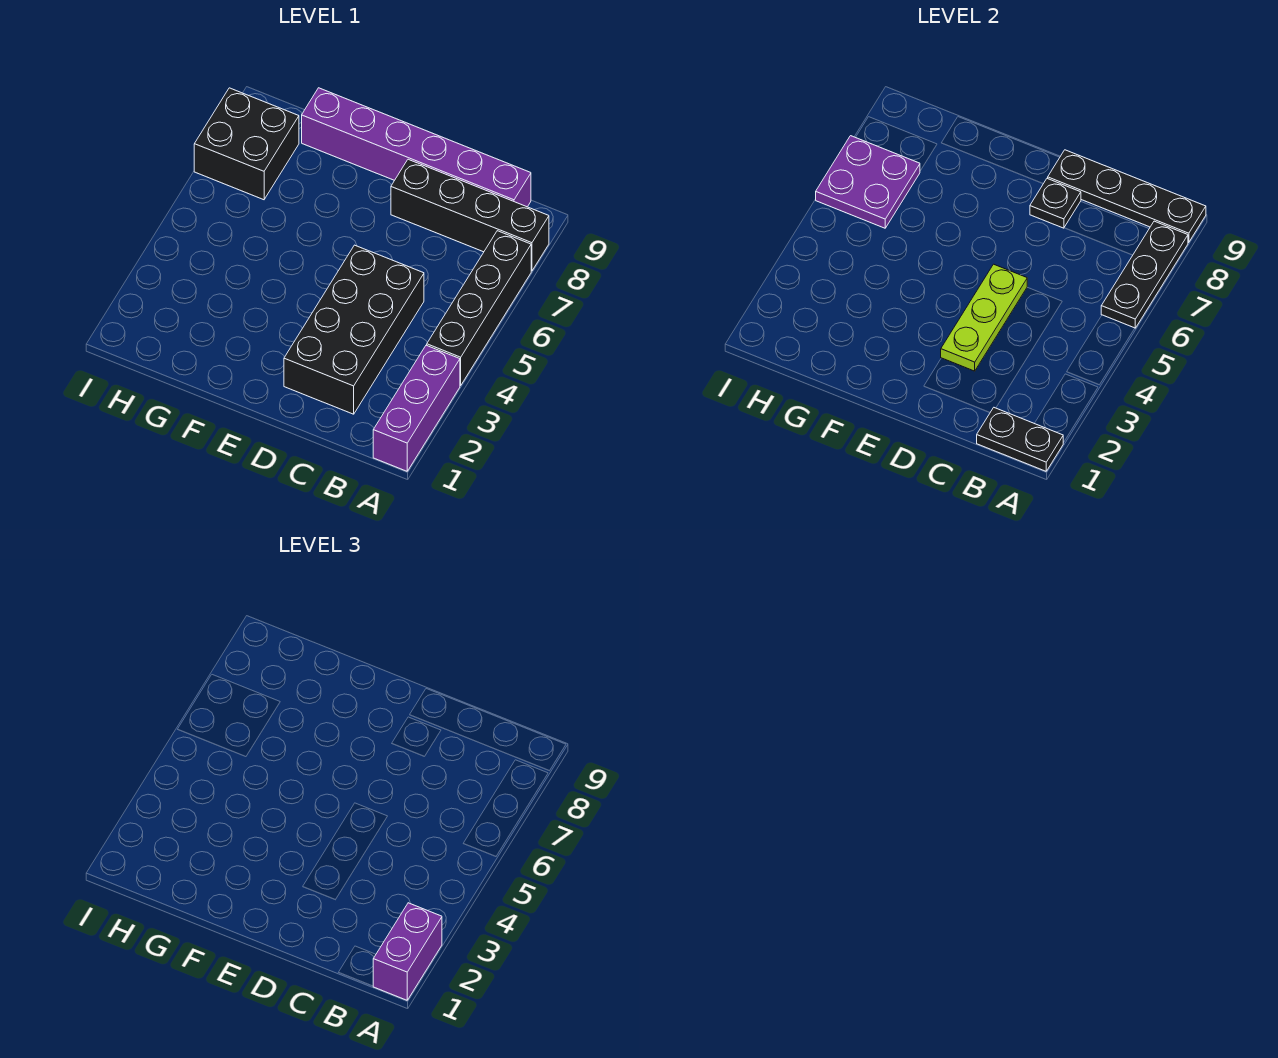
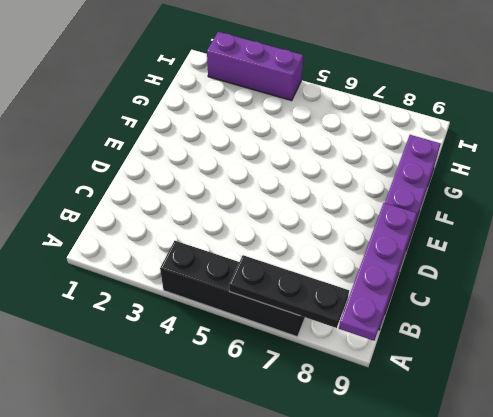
purple 1x4 plate [339,203,417,341] -> black 1x4 plate [1048,150,1206,242]
purple 1x3 brick [207,32,303,101] -> purple 1x3 brick moved to [373,345,460,471]
none -> black 1x4 brick [391,159,549,271]
none -> black 2x4 brick [284,245,424,414]
none -> black 2x2 brick [194,88,299,200]

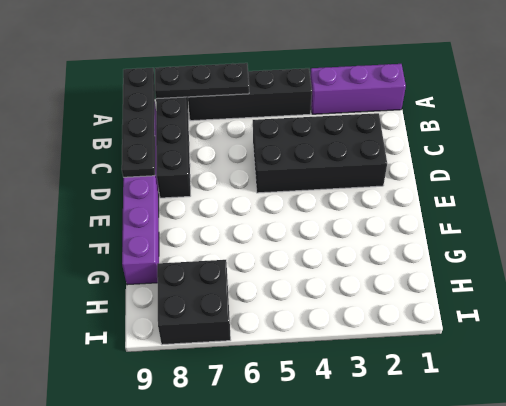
none -> black 1x2 plate [977,408,1063,471]
none -> lime 1x3 plate [941,264,1027,371]
none -> black 1x1 plate [1030,178,1081,228]

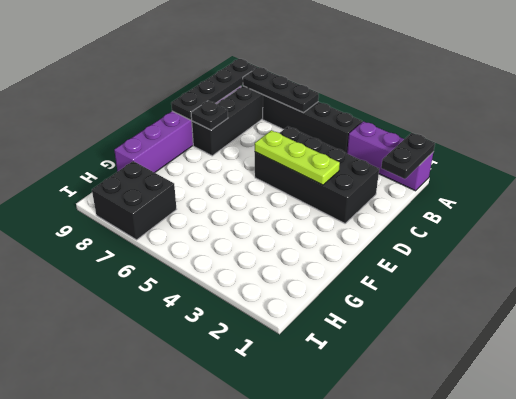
none -> purple 2x2 plate [816,136,920,228]
none -> purple 1x2 brick [373,903,442,1000]

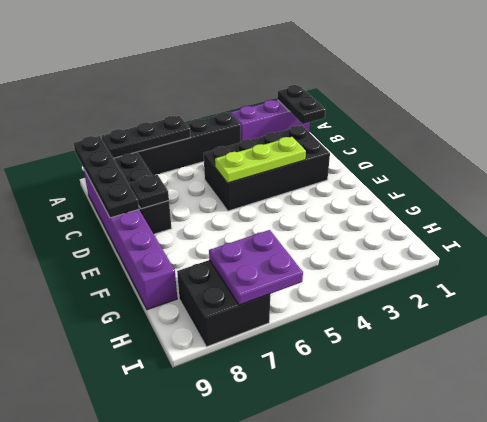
none -> purple 1x2 brick [373,903,442,1000]

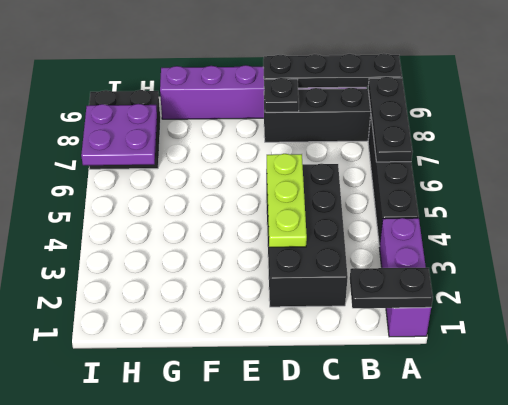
none -> purple 1x2 brick [373,903,442,1000]

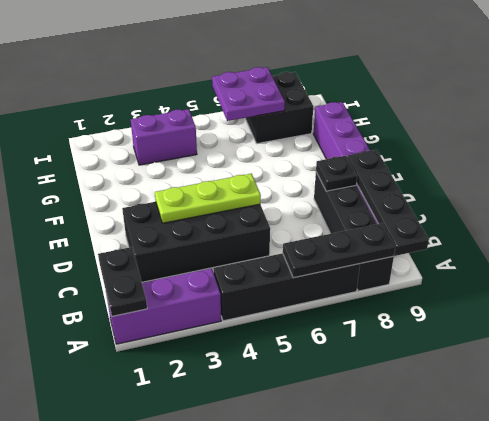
purple 1x2 brick [131,109,197,165] -> purple 1x2 brick moved to [373,903,442,1000]

